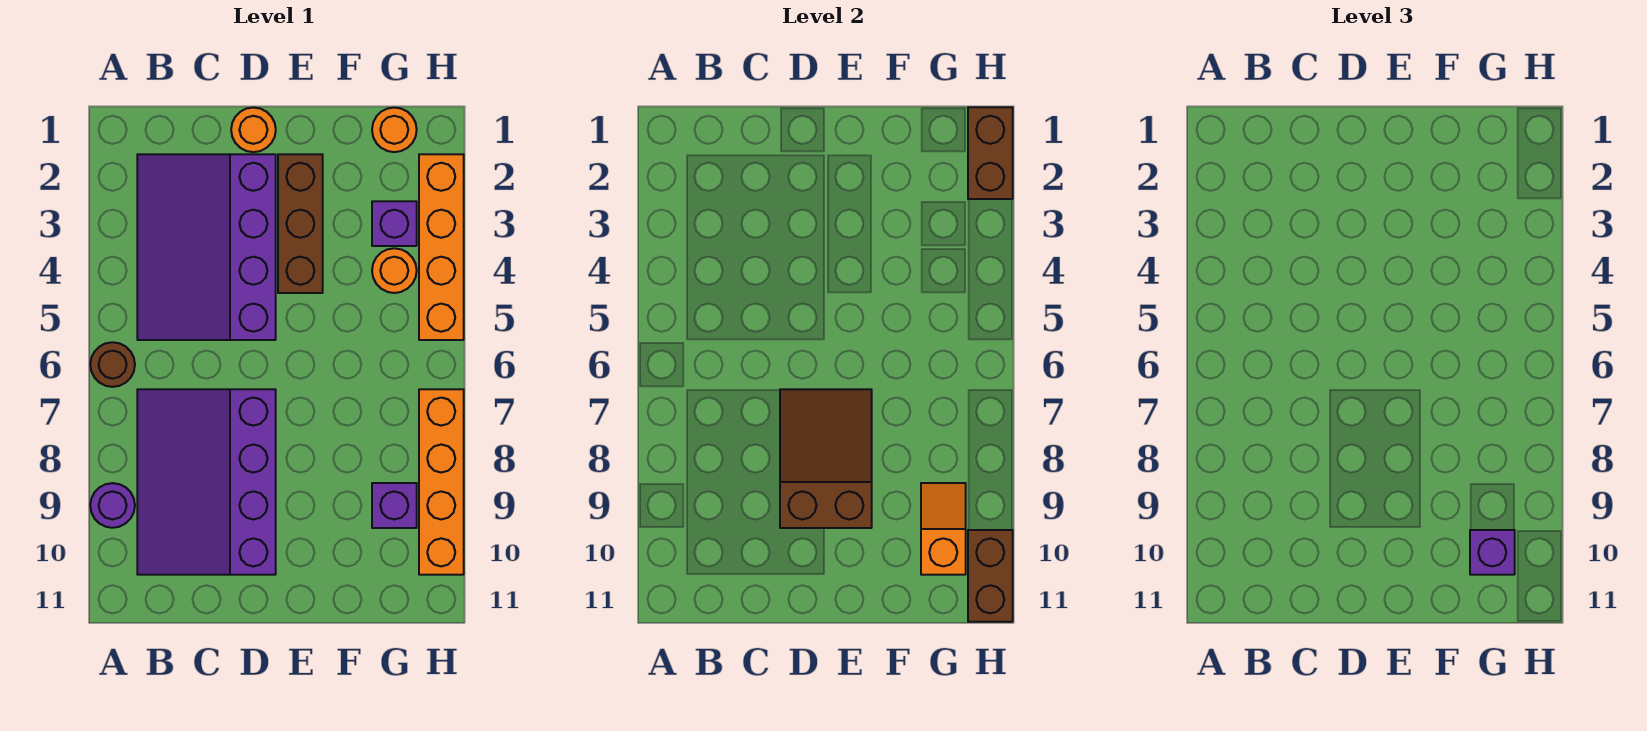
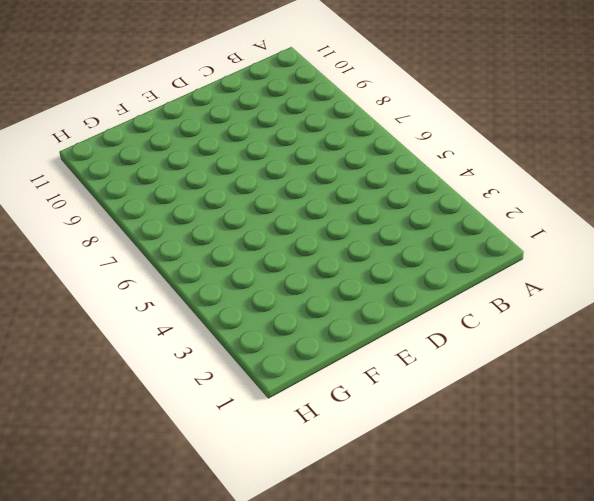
none -> brown 1x1 round brick [90,342,135,387]
none -> purple 1x1 round brick [90,483,135,528]
none -> purple 3x4 slope [137,154,276,340]

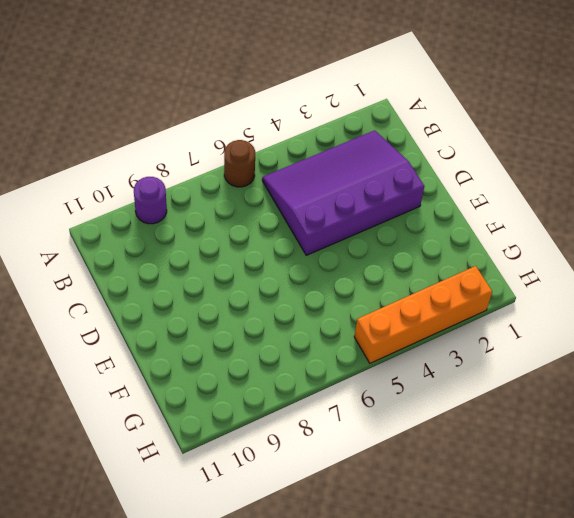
none -> purple 3x4 slope [137,389,276,575]
none -> orange 1x1 round brick [231,108,276,152]
none -> brown 1x3 brick [278,154,323,293]

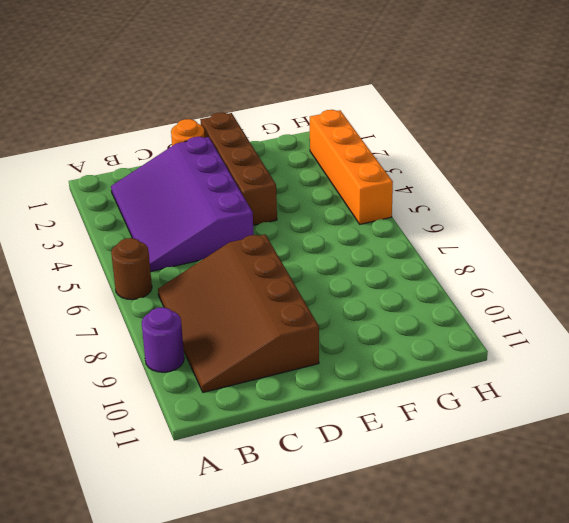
brown 3x4 slope [158,234,319,392] -> purple 3x4 slope [137,389,276,575]
brown 1x4 brick [200,112,277,225] -> brown 1x3 brick [278,154,323,293]
none -> orange 1x1 round brick [372,108,417,152]
none -> purple 1x1 brick [372,201,417,246]
none -> orange 1x1 round brick [372,248,417,293]

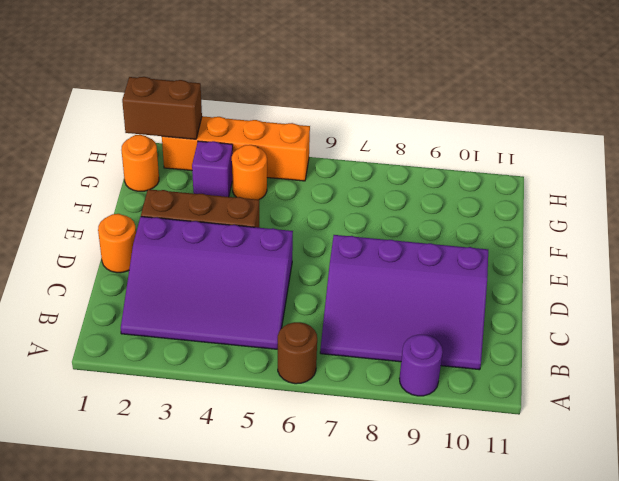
none -> purple 1x1 brick [372,483,417,528]
none -> orange 1x4 brick [419,389,464,575]
none -> brown 2x3 slope [780,389,872,528]

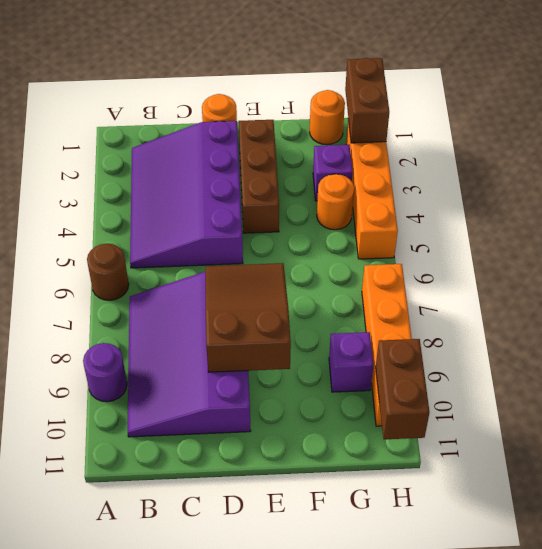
none -> orange 1x2 slope [921,483,966,575]
none -> purple 1x1 brick [1470,530,1515,575]

